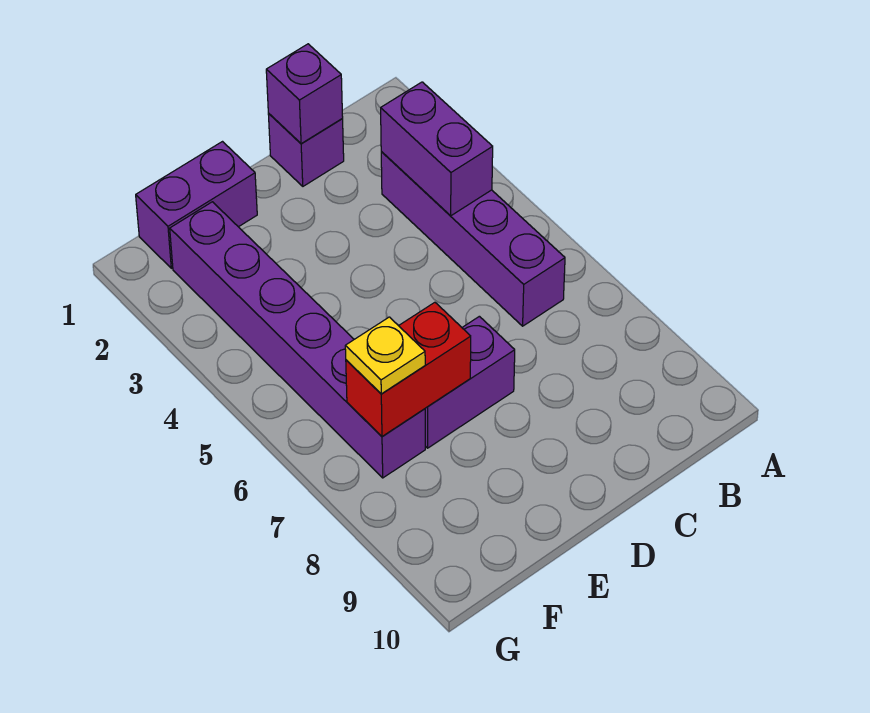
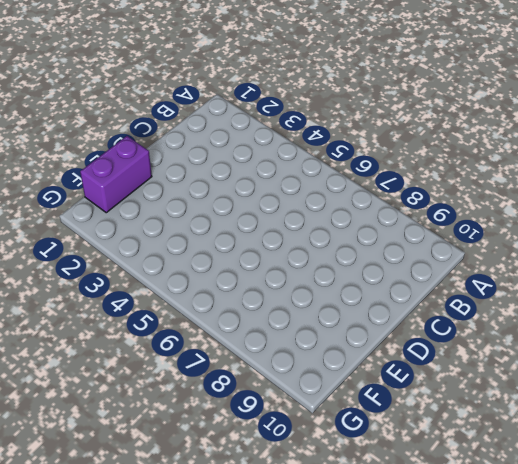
none -> purple 1x4 brick [381,152,565,326]
none -> purple 1x1 brick [268,114,344,186]

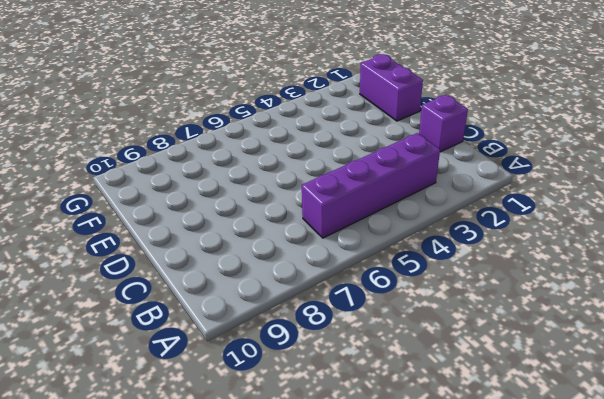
none -> purple 1x2 brick [425,316,515,448]
none -> purple 1x6 brick [170,202,425,478]

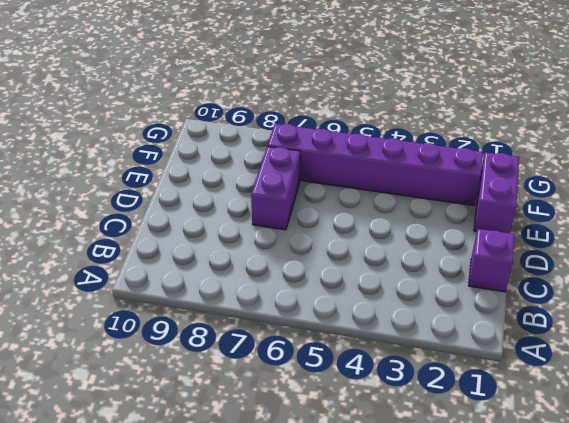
none -> purple 1x4 brick [381,152,565,326]
none -> purple 1x2 brick [381,82,493,216]

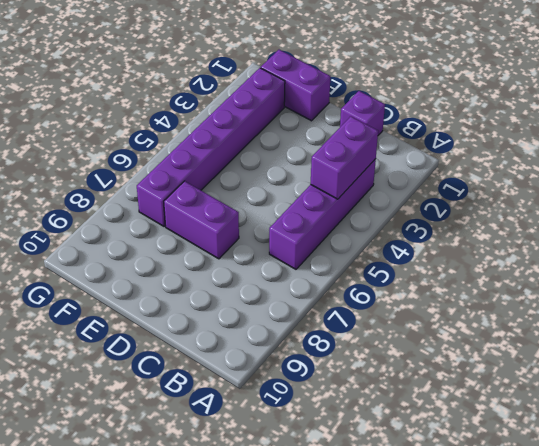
none -> purple 1x1 brick [266,44,343,144]
none -> red 1x2 brick [346,302,471,437]

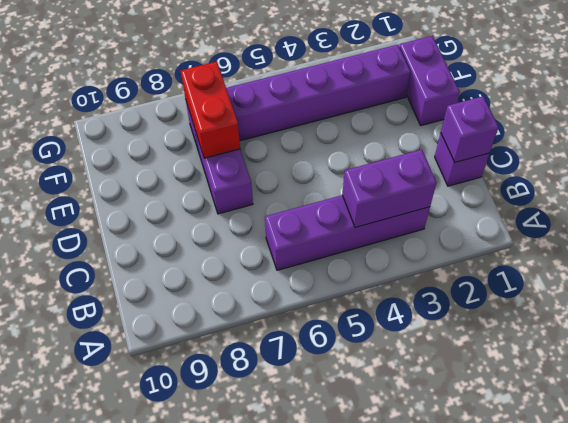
none -> yellow 1x1 plate [345,317,425,394]

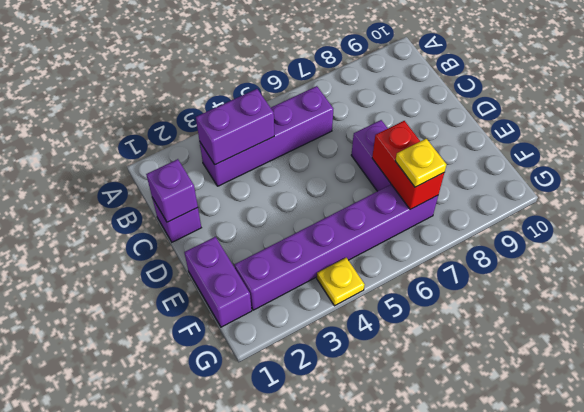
yellow 1x1 plate [317,258,365,306] -> none

